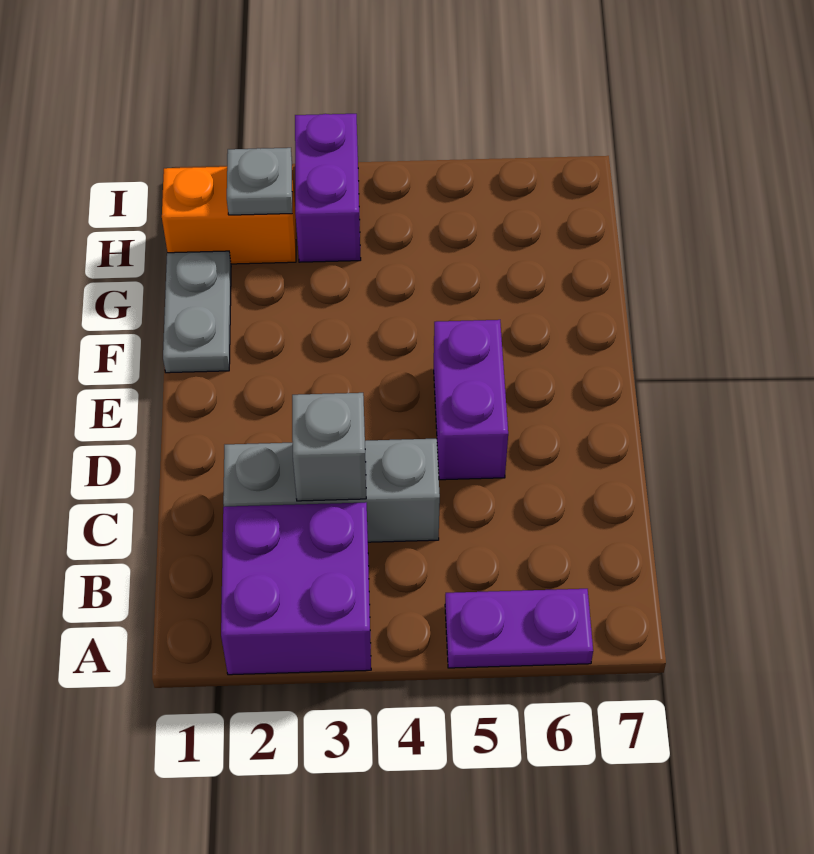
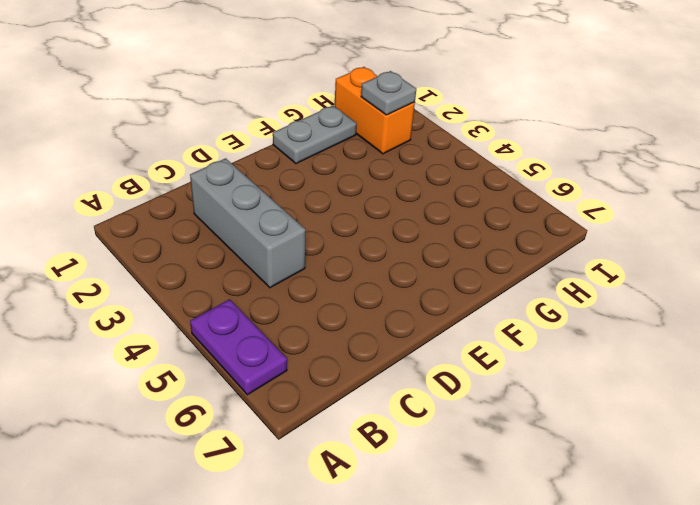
none -> purple 2x2 brick [221,502,371,675]
none -> purple 1x2 brick [434,320,508,480]

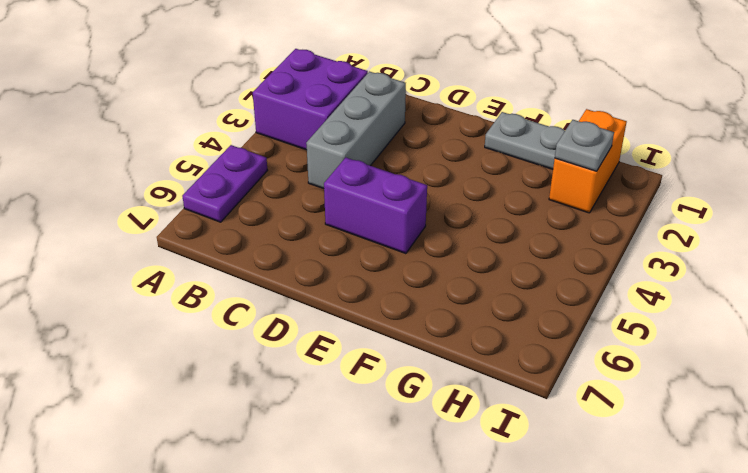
none -> purple 1x2 brick [295,114,361,262]
none -> grey 1x1 brick [292,393,366,501]

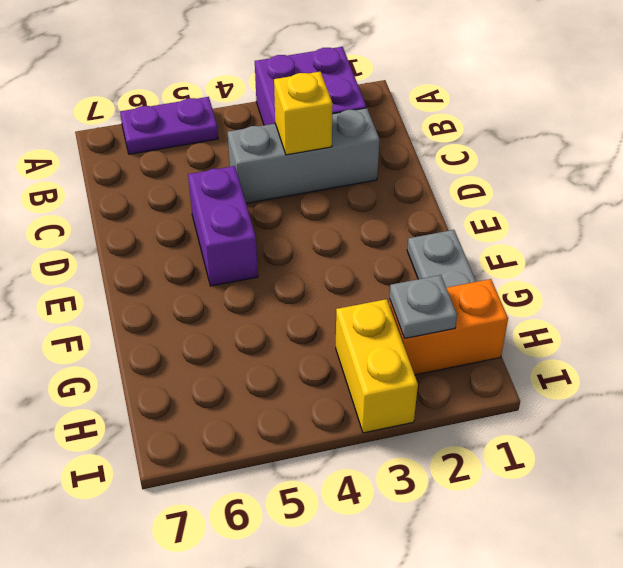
yellow 1x1 brick [274,72,333,155] -> grey 1x1 brick [292,393,366,501]
yellow 1x2 brick [336,299,418,433] -> purple 1x2 brick [295,114,361,262]

